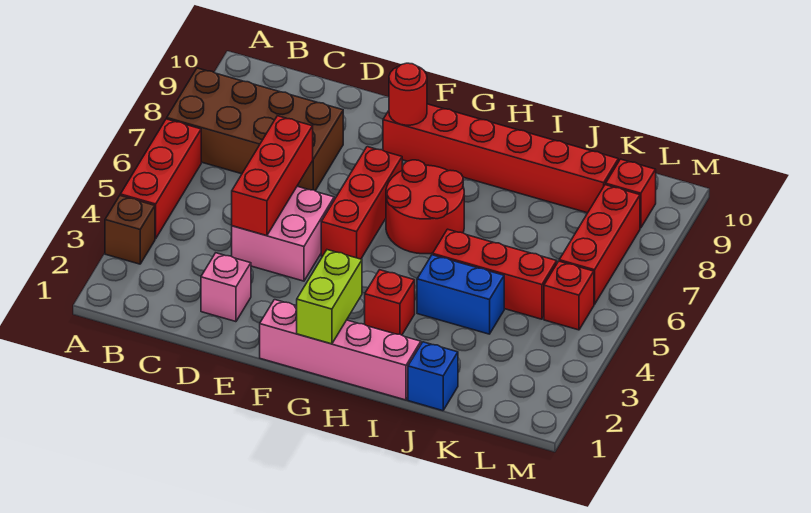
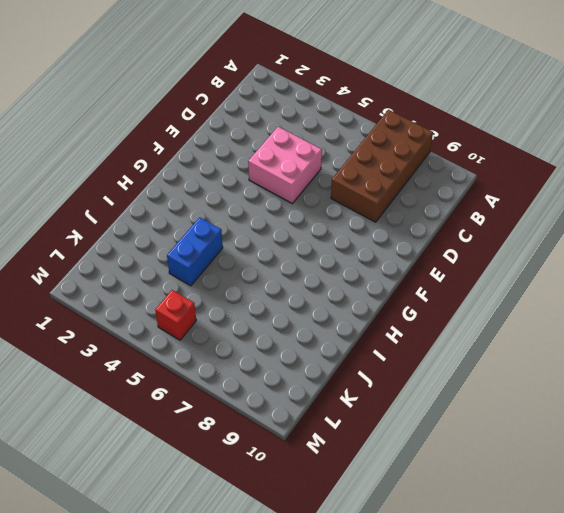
none -> brown 1x1 brick [105,196,155,264]
none -> red 1x3 brick [120,119,201,239]
none -> pink 1x1 brick [201,253,251,322]

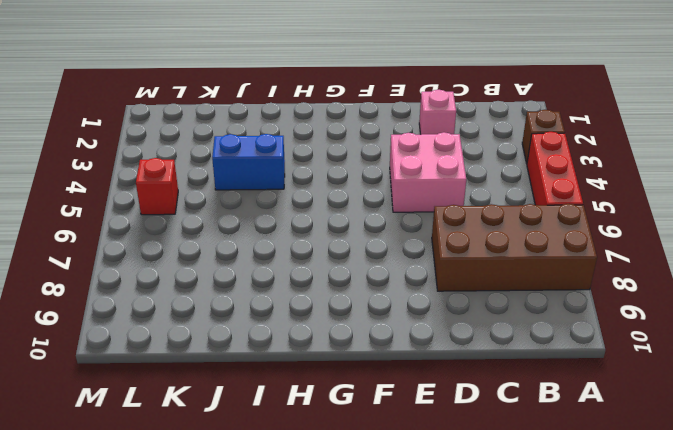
none -> pink 1x4 brick [260,300,421,400]
none -> red 1x3 brick [321,147,402,259]
none -> red 1x6 brick [383,104,618,213]

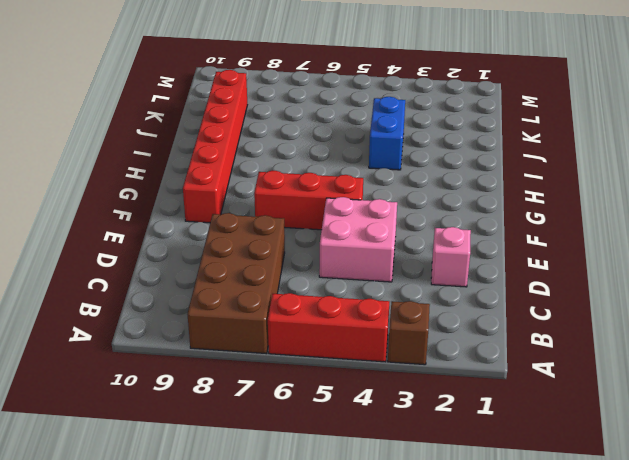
none -> pink 1x4 brick [260,300,421,400]
none -> red 2x2 round brick [386,160,464,254]
none -> red 1x1 brick [365,270,415,335]

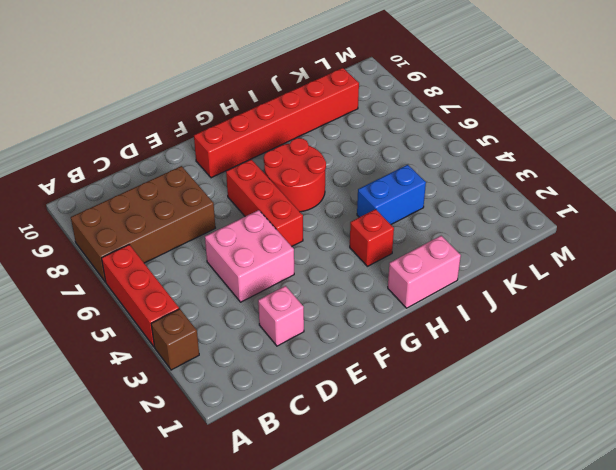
pink 1x2 brick [388,236,461,308] -> pink 1x4 brick [260,300,421,400]
none -> red 1x3 brick [433,229,557,319]
none -> blue 1x1 brick [408,342,458,411]
none -> red 1x1 brick [544,261,594,330]

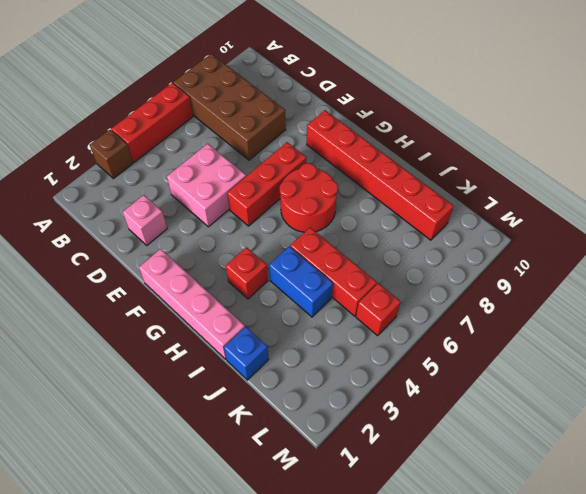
none -> red 1x3 brick [559,185,640,304]
none -> red 1x1 brick [606,159,656,228]
none -> red 1x3 brick [232,116,313,236]

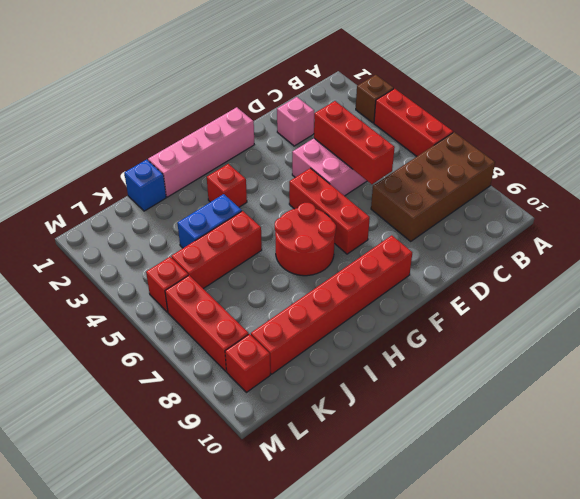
none -> red 1x1 round brick [389,63,427,125]
none -> lime 1x2 brick [296,250,362,344]

